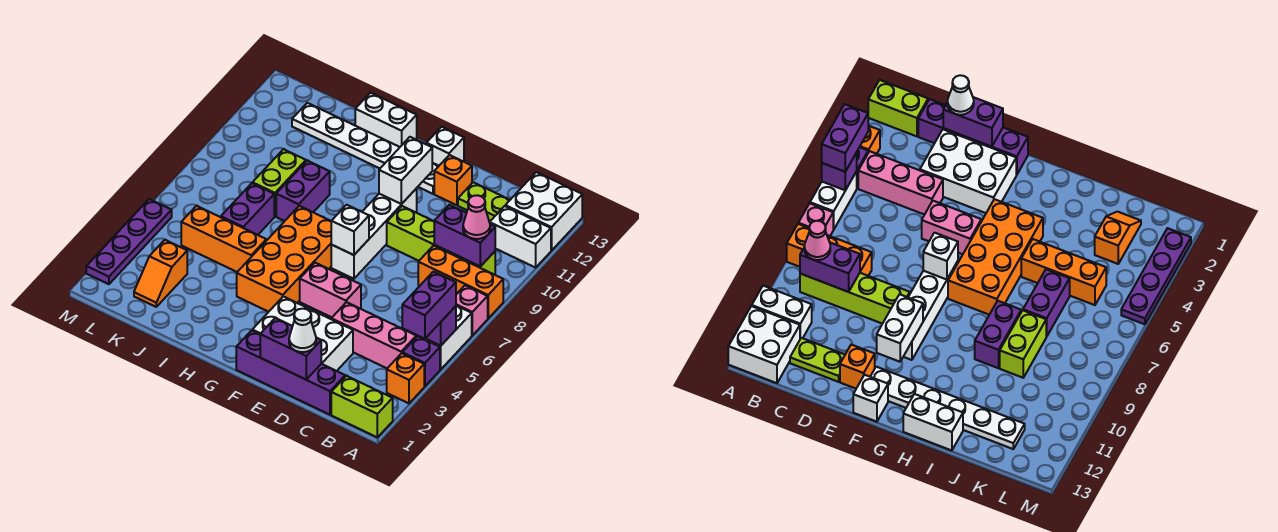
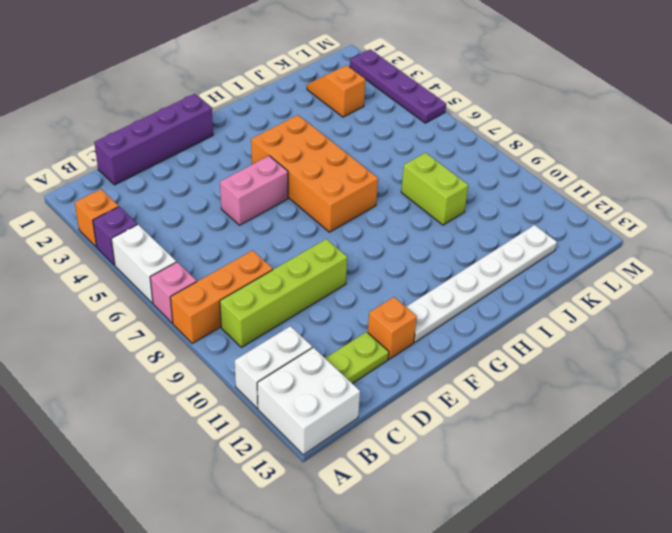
none -> lime 1x2 brick [331,376,393,437]
none -> pink 1x3 brick [331,302,416,368]
none -> white 2x3 brick [252,297,353,371]
none -> white 1x4 brick [331,188,417,279]

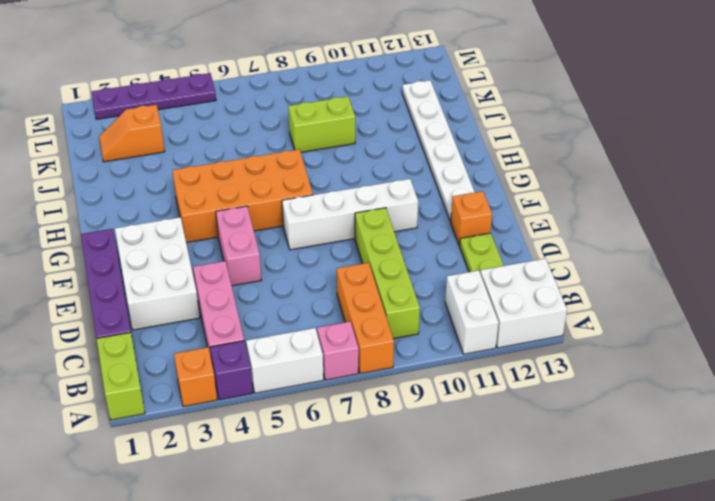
none -> white 1x1 brick [426,127,464,166]
none -> white 1x2 brick [355,93,417,147]
none -> orange 1x3 brick [181,206,266,272]
none -> purple 1x2 brick [276,161,330,221]

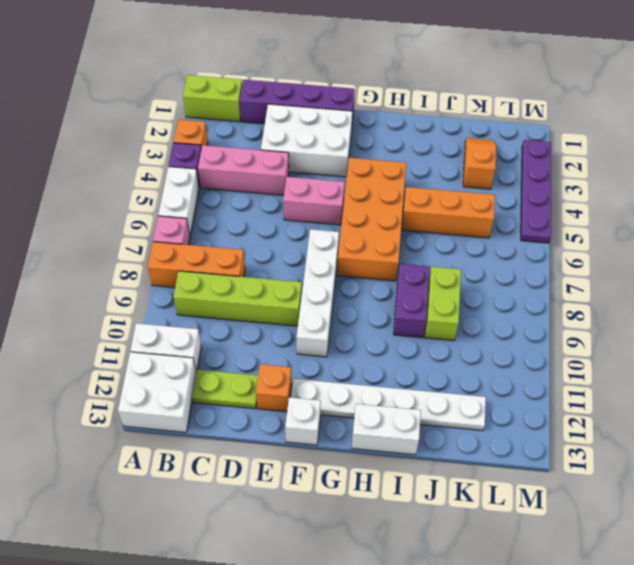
none -> purple 1x2 brick [221,183,274,235]
none -> purple 1x1 brick [425,306,456,346]
none -> purple 1x2 brick [434,205,495,266]
none -> purple 1x2 brick [260,318,321,379]

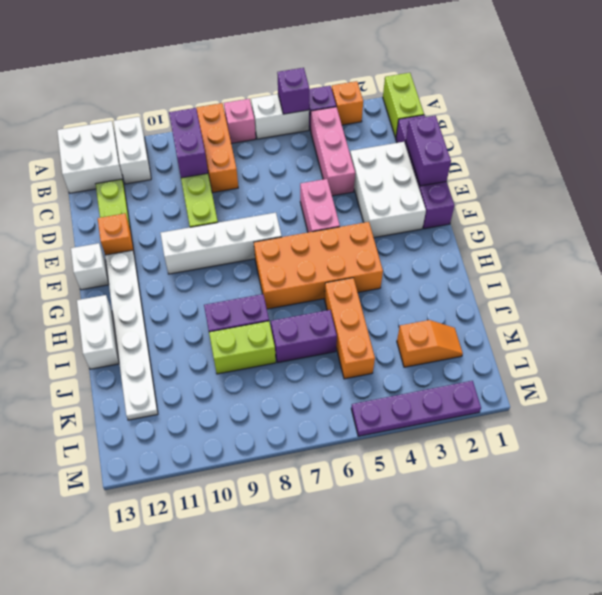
none -> white 1x1 brick [331,205,369,255]
none -> white 1x2 brick [379,137,432,204]
none -> purple 1x2 brick [402,272,456,339]
none -> pink 1x1 cone [463,195,490,239]

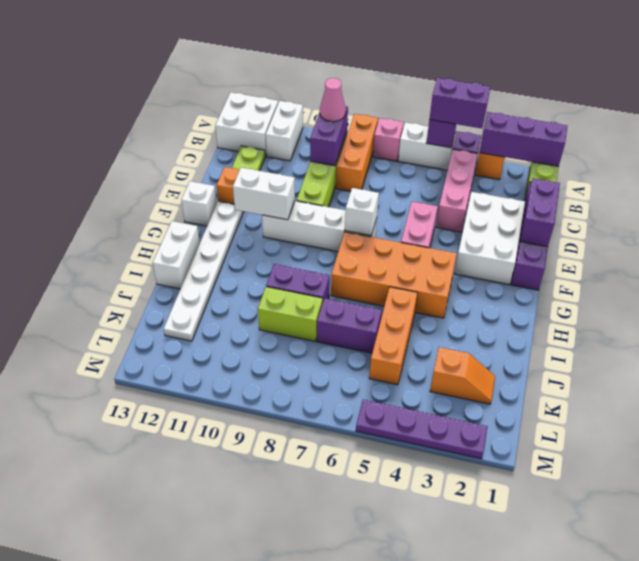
purple 1x3 brick [479,112,567,167] -> none
none -> white 1x1 cone [289,309,316,352]

